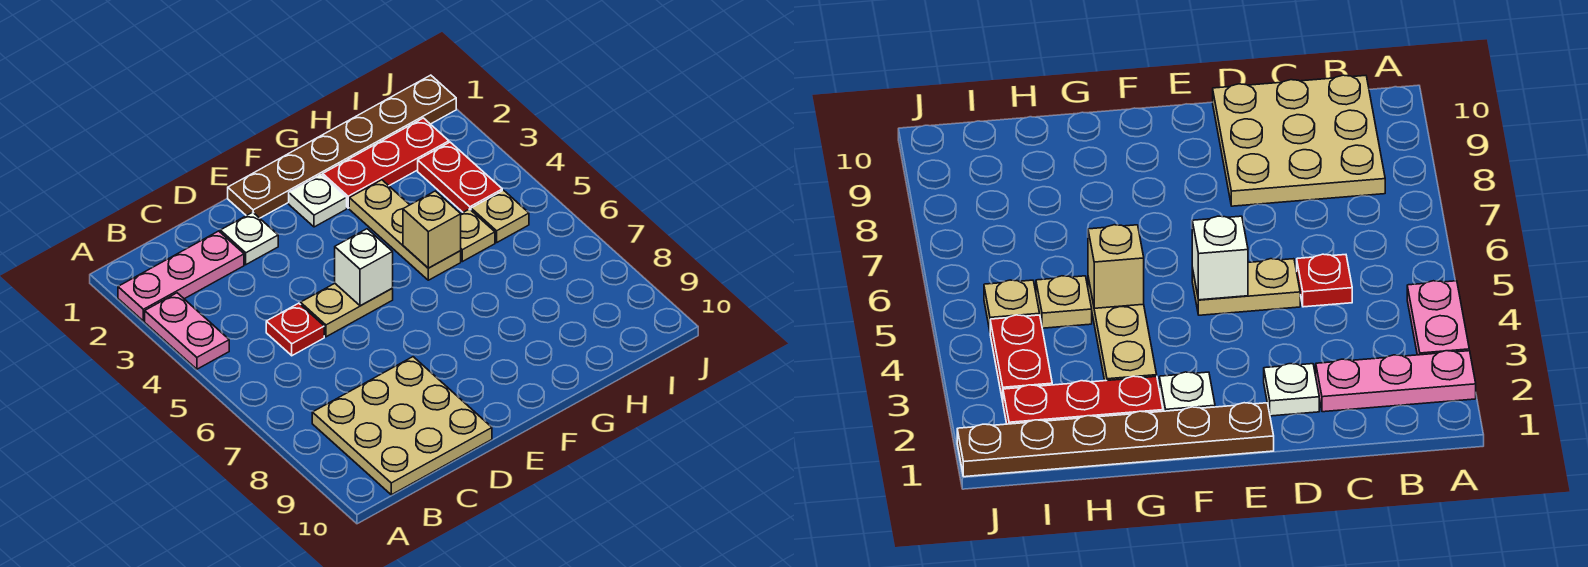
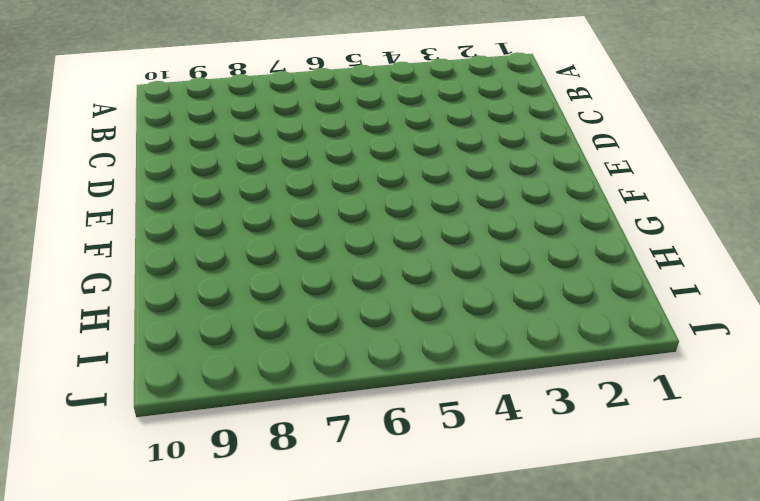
none -> pink 1x3 plate [118,231,244,321]
none -> pink 1x2 plate [145,293,229,369]
none -> tan 3x3 plate [312,357,492,495]

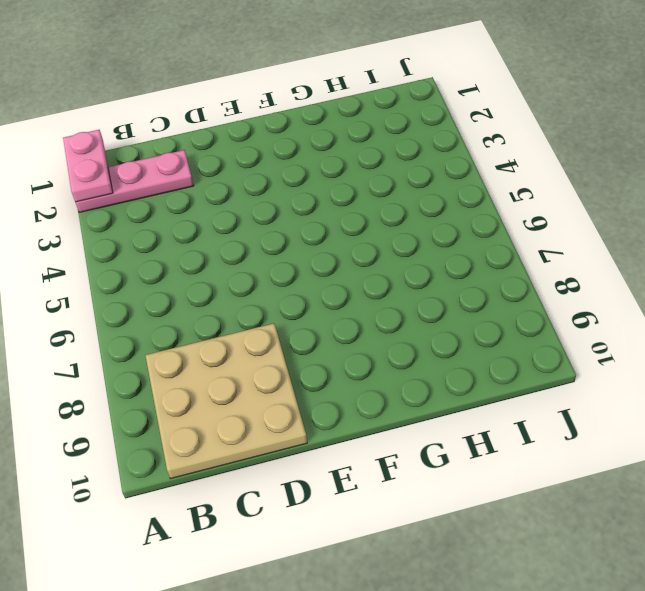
pink 1x2 plate [63,130,113,202] -> pink 1x2 plate moved to [145,293,229,369]
none -> red 1x1 plate [266,303,324,356]
none -> white 1x1 plate [220,212,278,265]
none -> tan 1x2 plate [301,283,393,337]

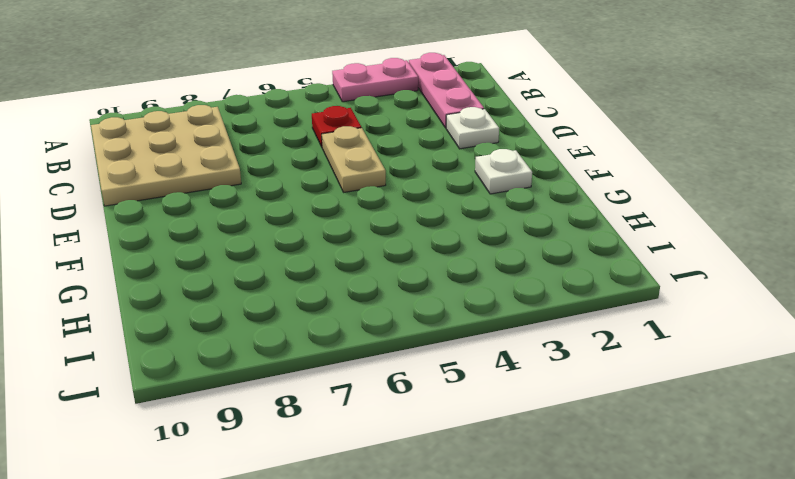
none -> brown 1x6 plate [228,75,456,218]
none -> red 1x3 plate [323,118,449,208]
none -> tan 1x3 plate [349,180,461,280]

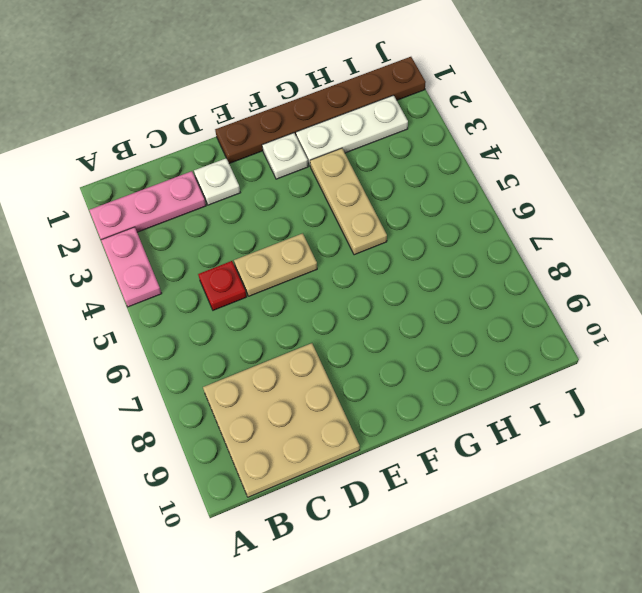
white 1x3 plate [296,95,408,165] -> red 1x3 plate [323,118,449,208]
none -> tan 1x1 plate [461,209,495,262]
none -> red 1x2 plate [418,142,502,212]
none -> tan 1x1 plate [471,190,529,243]

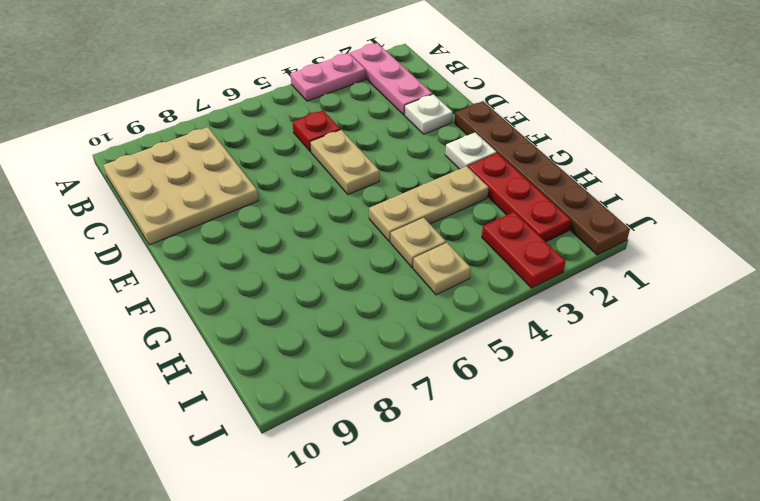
red 1x2 plate [482,212,566,288] -> red 1x2 plate turned to [418,142,502,212]
none -> white 1x1 brick [335,229,393,306]
none -> tan 1x1 brick [403,191,461,268]

